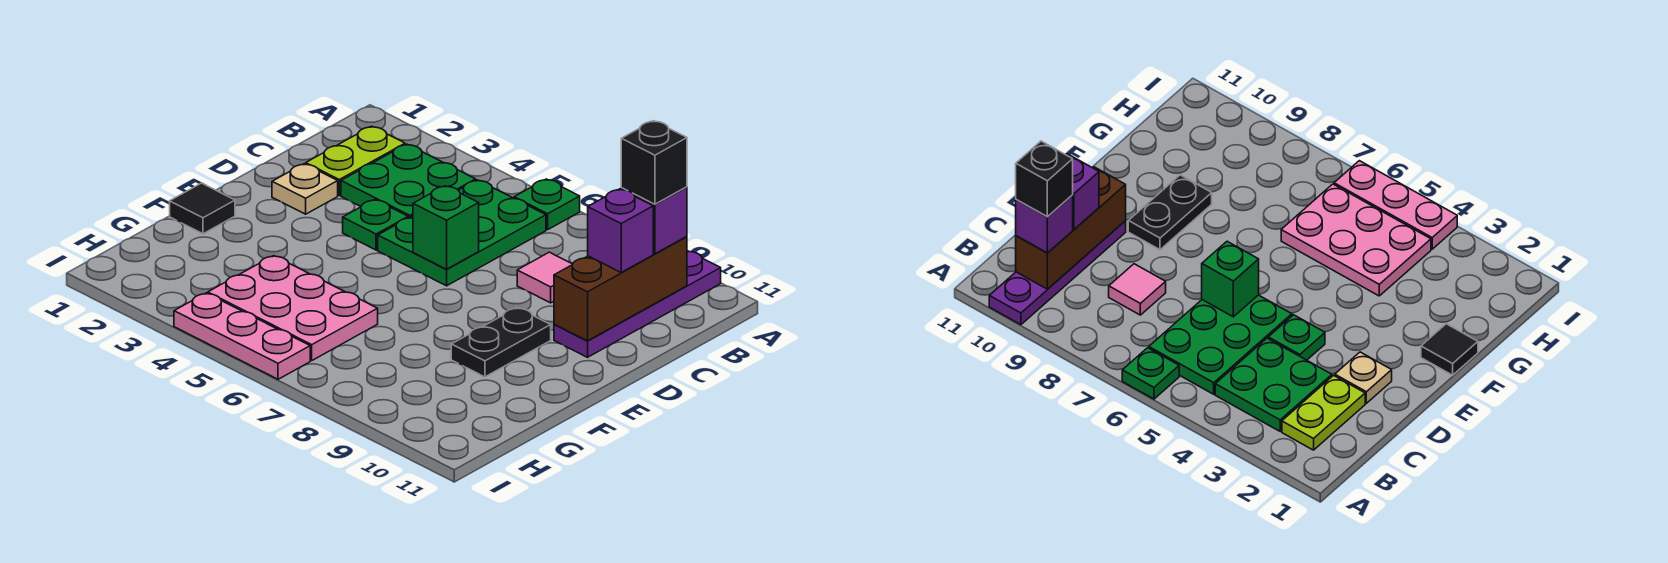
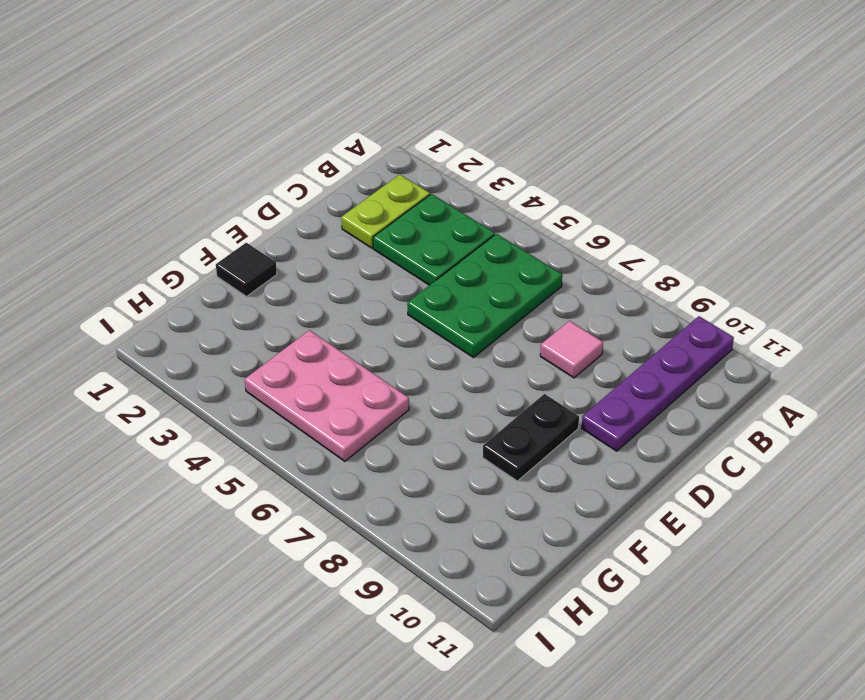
none -> green 1x1 plate [514,179,580,230]
none -> tan 1x1 plate [272,164,338,214]
none -> green 1x1 plate [343,199,408,250]

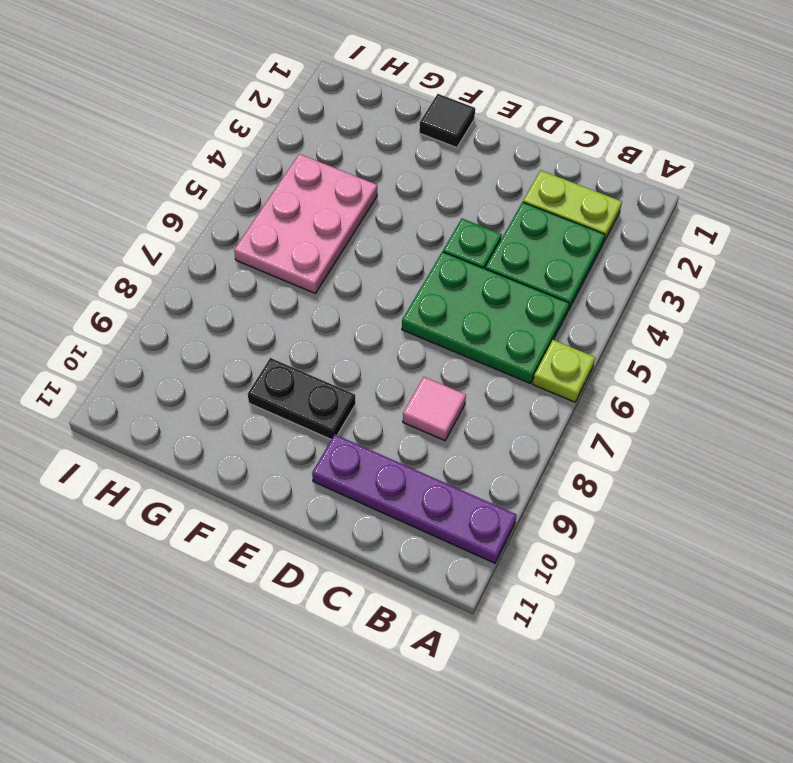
lime 1x1 plate [533,340,595,402] -> green 1x1 plate [514,179,580,230]
none -> tan 1x1 plate [272,164,338,214]
none -> pink 1x3 plate [174,293,310,379]
none -> brown 1x3 brick [554,237,687,341]

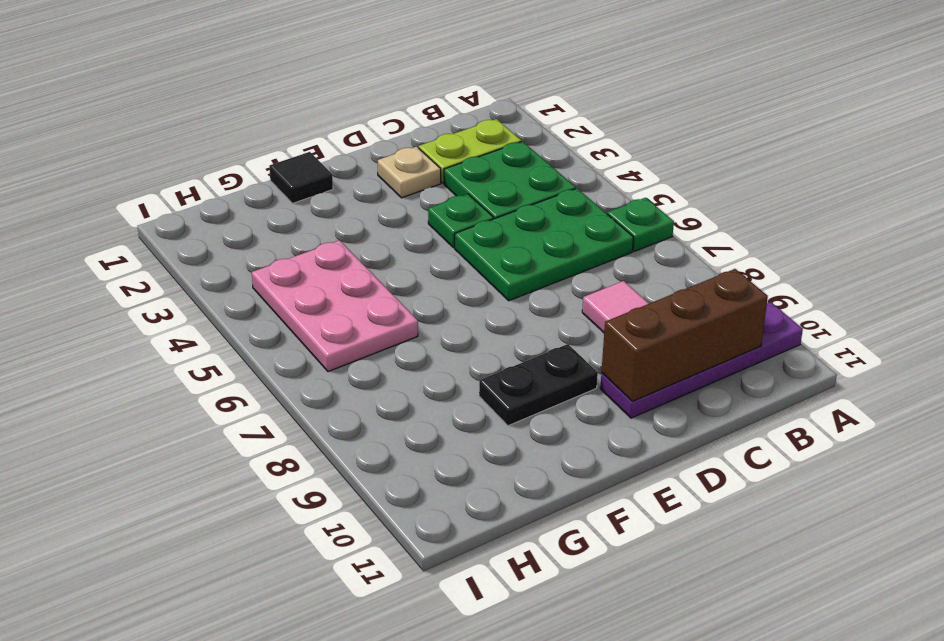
none -> pink 1x3 plate [174,293,310,379]
none -> green 1x1 brick [413,186,479,269]
none -> purple 1x1 brick [621,187,687,254]

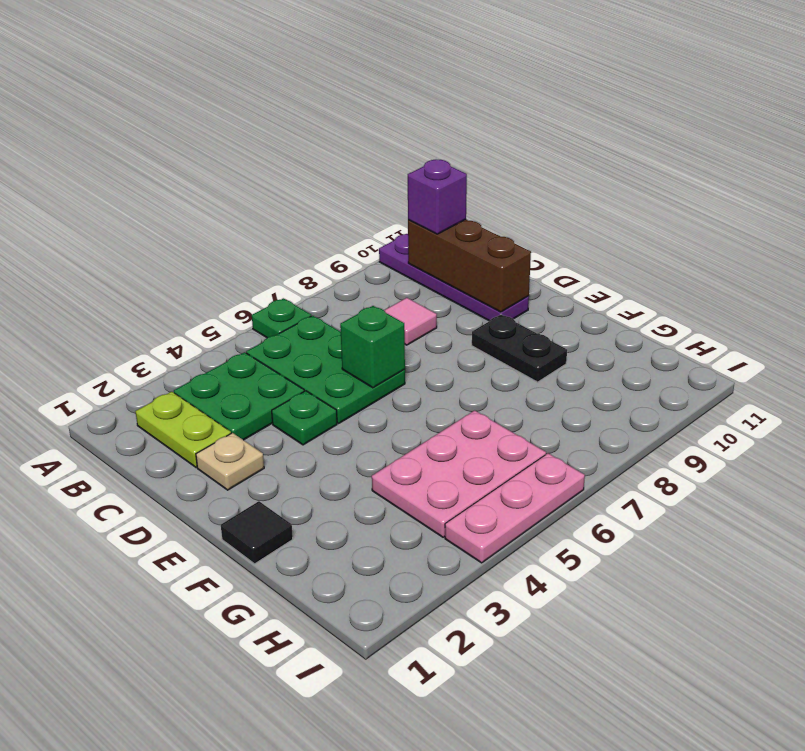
none -> purple 1x1 brick [588,189,653,272]
none -> black 1x1 brick [621,121,687,204]

